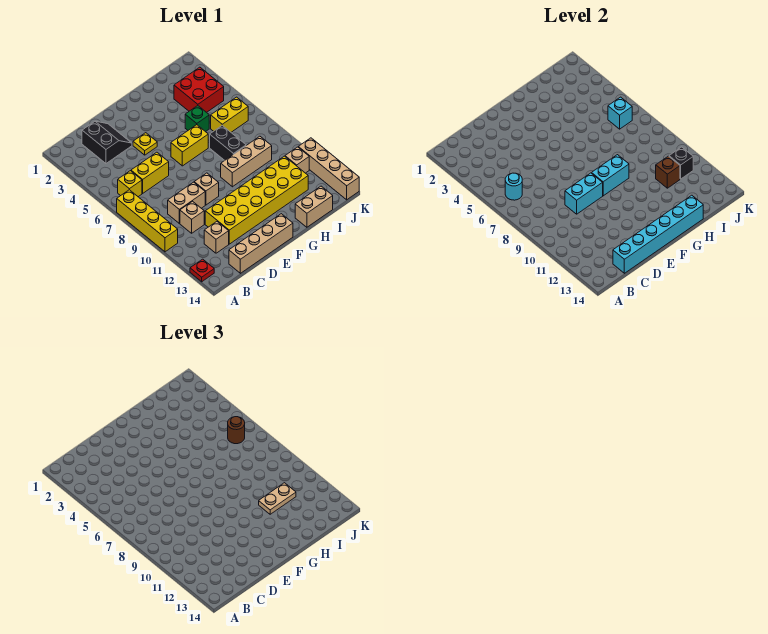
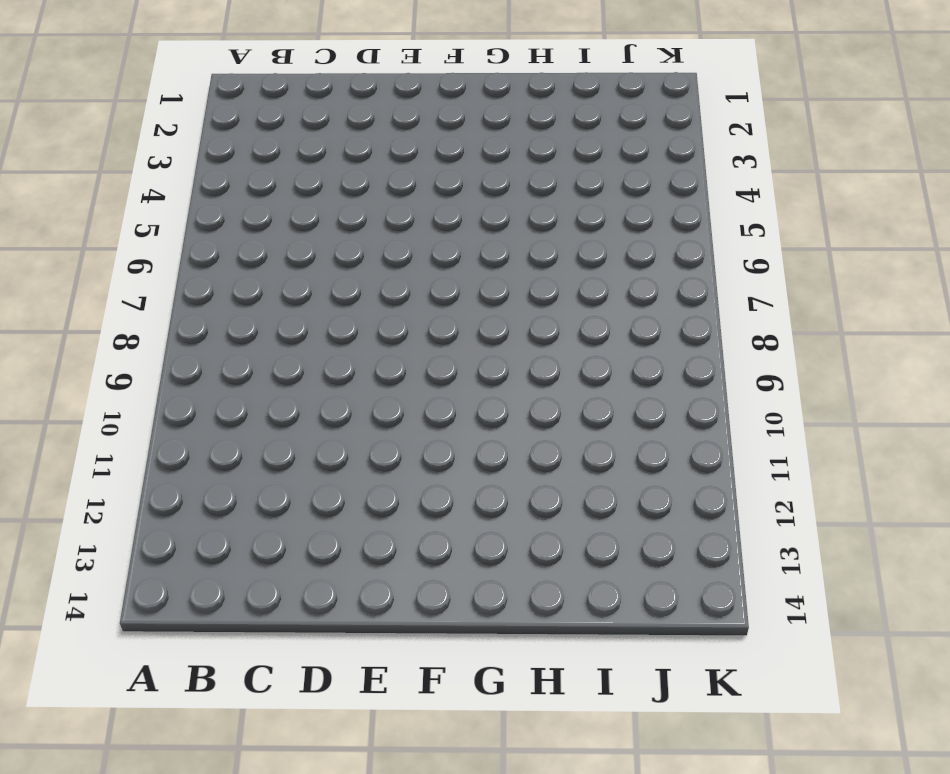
none -> yellow 1x4 brick [117,190,178,252]
none -> red 1x1 plate [190,259,214,282]
none -> yellow 1x1 brick [118,171,142,197]
none -> black 2x2 slope [82,121,132,163]

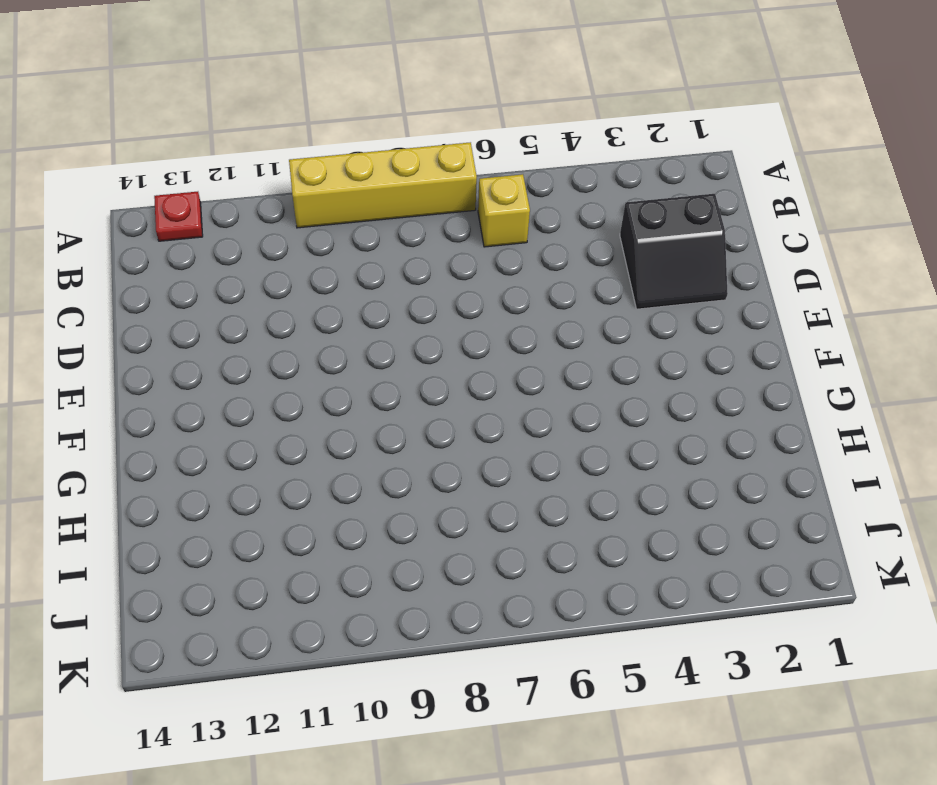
none -> yellow 1x2 brick [131,152,169,193]
none -> tan 1x2 brick [168,182,205,223]
none -> tan 1x1 brick [180,201,204,233]
none -> tan 1x1 brick [204,222,229,253]

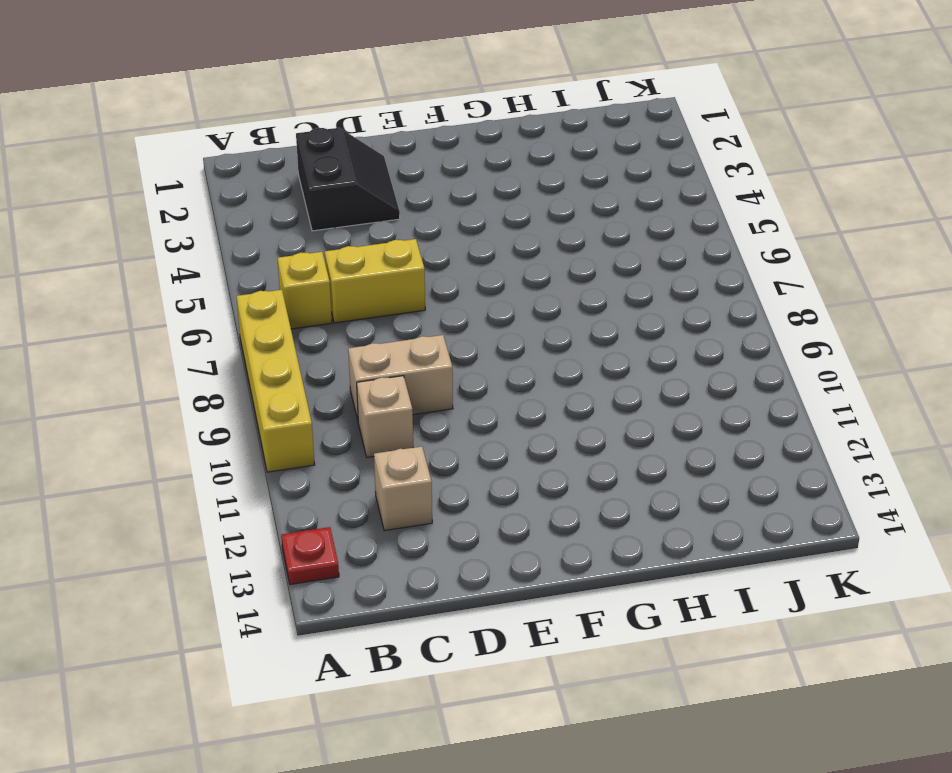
none -> tan 1x4 brick [229,214,293,273]
none -> yellow 2x6 brick [205,156,308,244]
none -> yellow 1x1 plate [133,133,157,155]
none -> tan 1x1 brick [194,173,219,205]

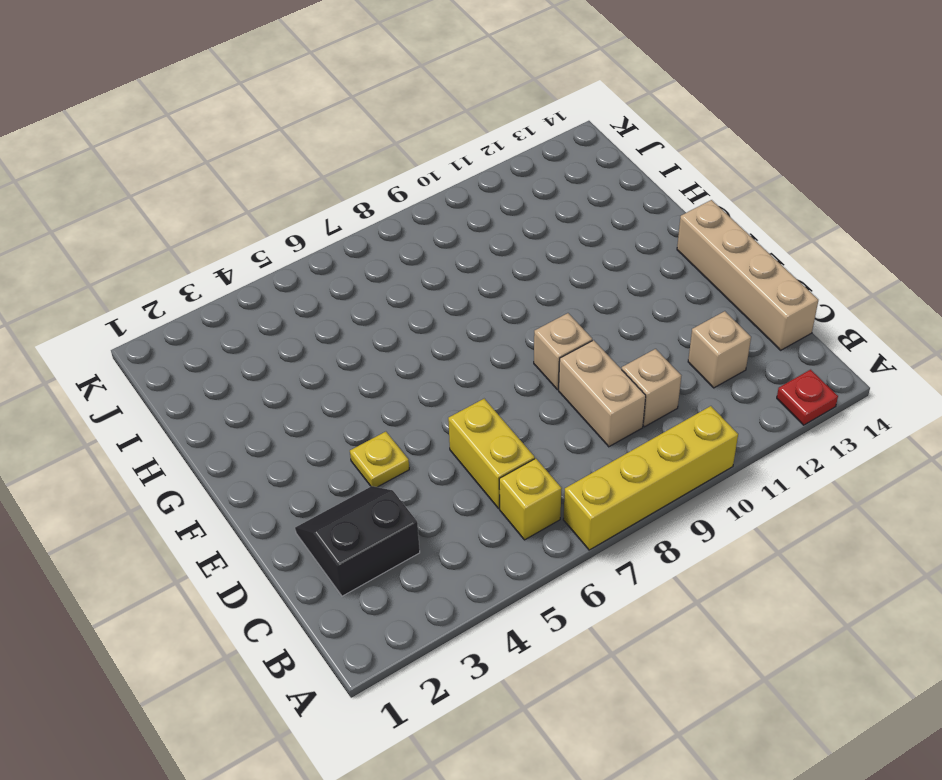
none -> yellow 2x6 brick [205,156,308,244]
none -> yellow 1x2 brick [171,125,208,166]
none -> tan 1x3 brick [221,136,272,187]
none -> green 1x1 brick [185,106,209,132]

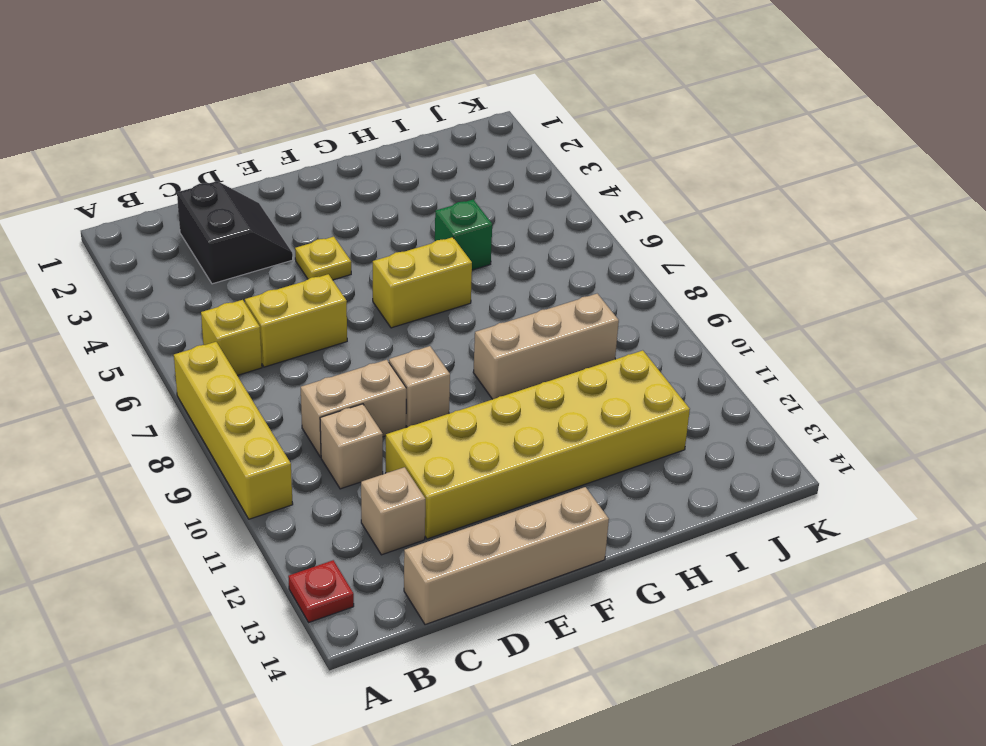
none -> black 1x2 brick [210,126,246,160]
none -> tan 1x2 brick [295,186,333,227]
none -> red 2x2 brick [174,67,224,112]
none -> yellow 1x2 brick [211,97,248,132]

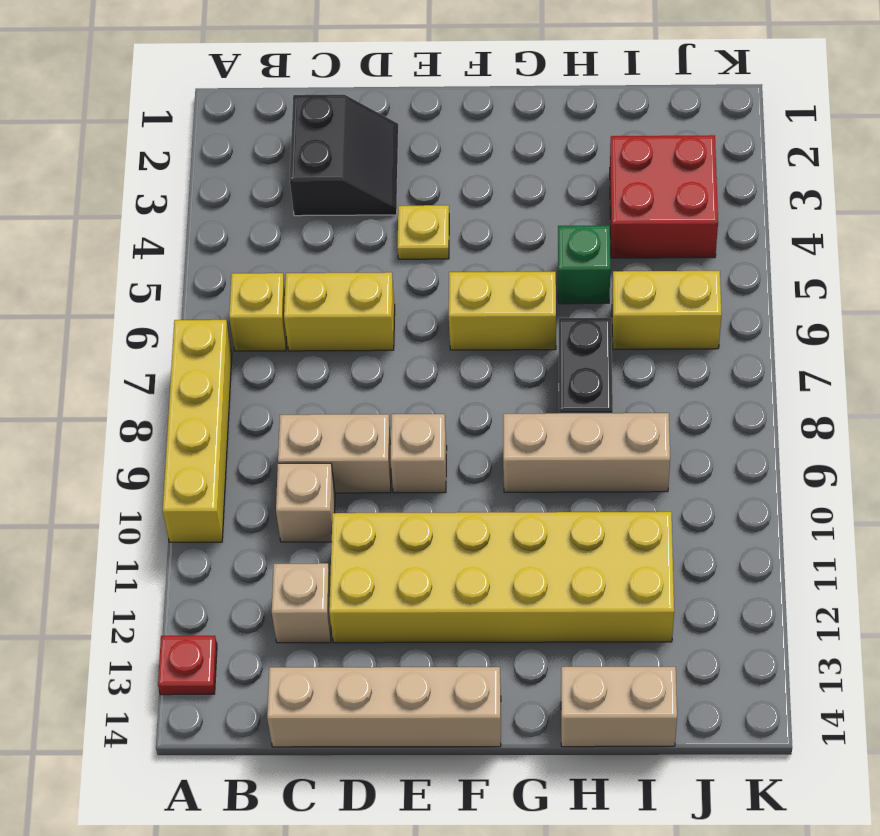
none -> tan 1x1 brick [285,147,309,173]
none -> tan 1x4 brick [298,138,359,200]
none -> cyan 1x1 round brick [505,173,522,200]
none -> cyan 1x6 brick [613,195,703,273]

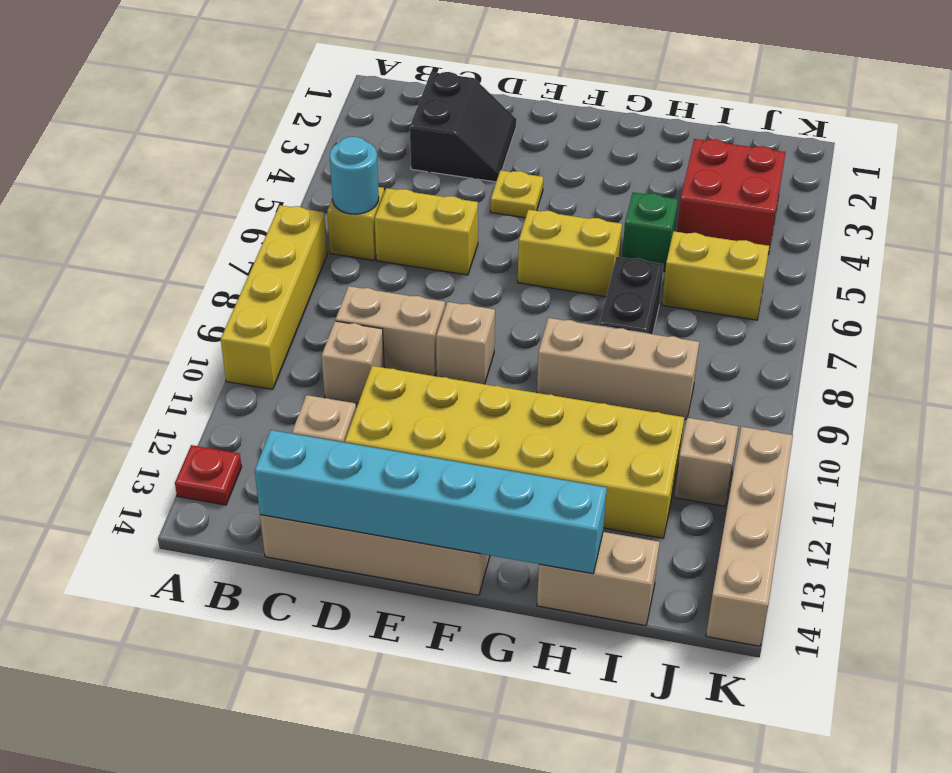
none -> cyan 1x2 brick [565,173,603,214]
none -> cyan 1x2 brick [592,155,629,196]
none -> brown 1x1 brick [656,156,680,188]
none -> cyan 1x1 brick [608,97,632,129]

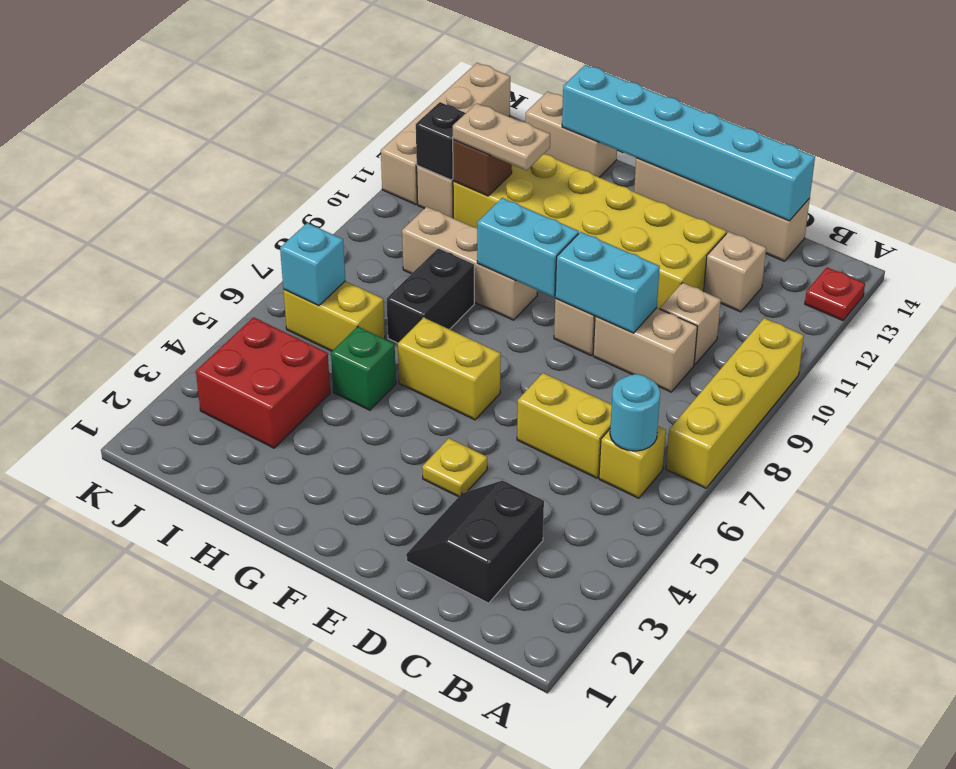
none -> brown 1x1 round brick [228,417,245,444]

